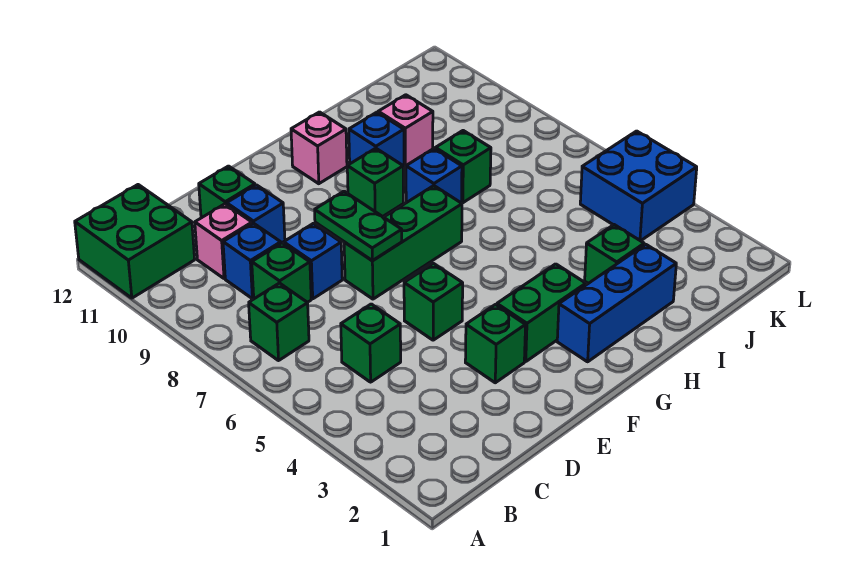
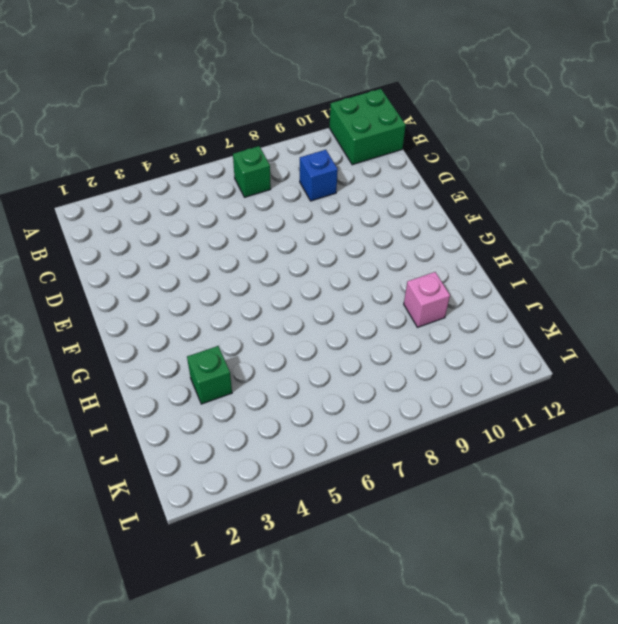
none -> green 1x1 brick [341,304,401,382]
none -> green 1x1 brick [252,243,311,302]
none -> pink 1x1 brick [195,204,252,279]

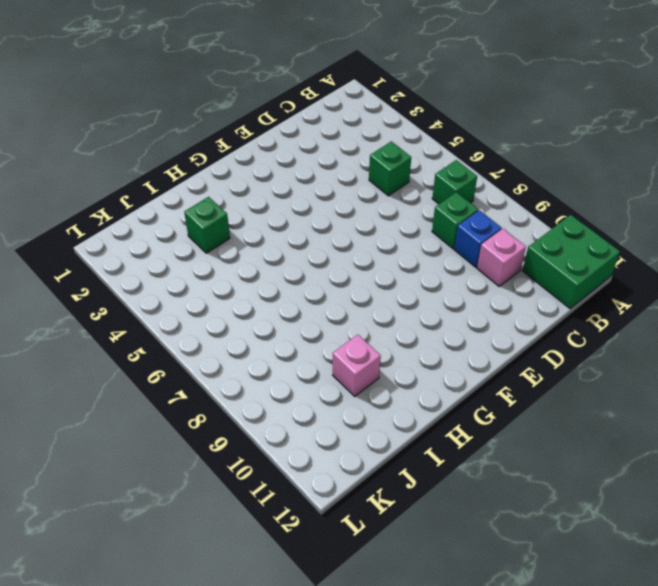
none -> blue 1x1 brick [284,223,342,299]
none -> blue 1x1 brick [227,185,285,243]
none -> green 1x1 brick [199,166,255,218]

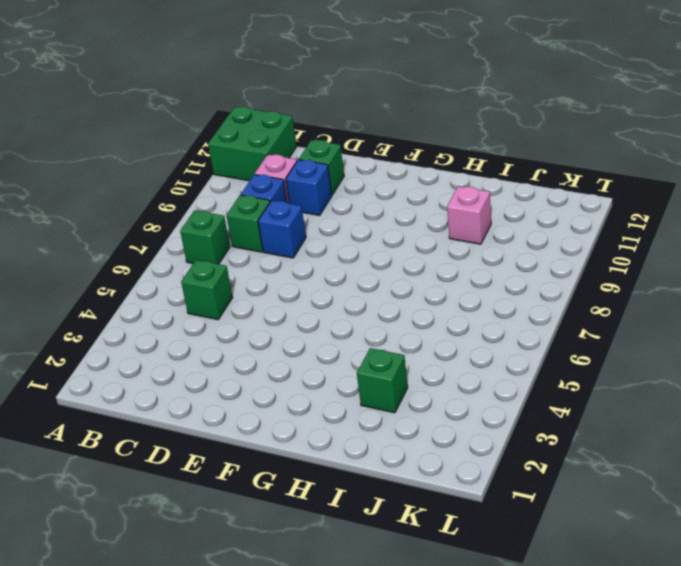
none -> green 1x1 brick [465,305,526,383]
none -> green 1x1 brick [404,264,463,340]
none -> green 1x3 brick [344,186,462,299]

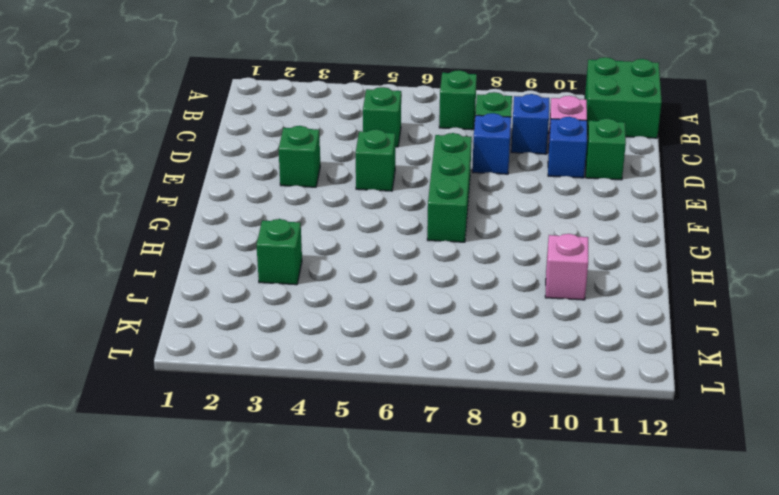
none -> green 1x2 brick [497,264,586,361]
none -> blue 1x3 brick [557,244,676,362]
none -> green 1x1 brick [347,148,403,217]

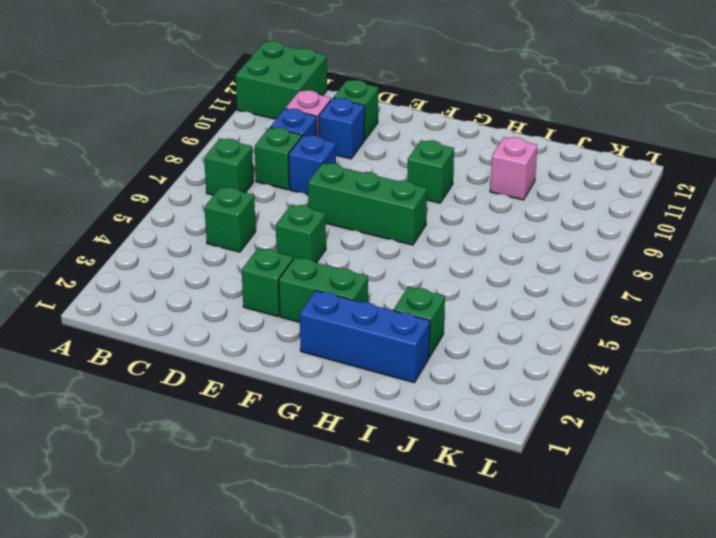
none -> pink 1x1 brick [291,112,347,184]
none -> blue 1x1 brick [406,149,462,203]
none -> blue 1x1 brick [349,112,404,167]

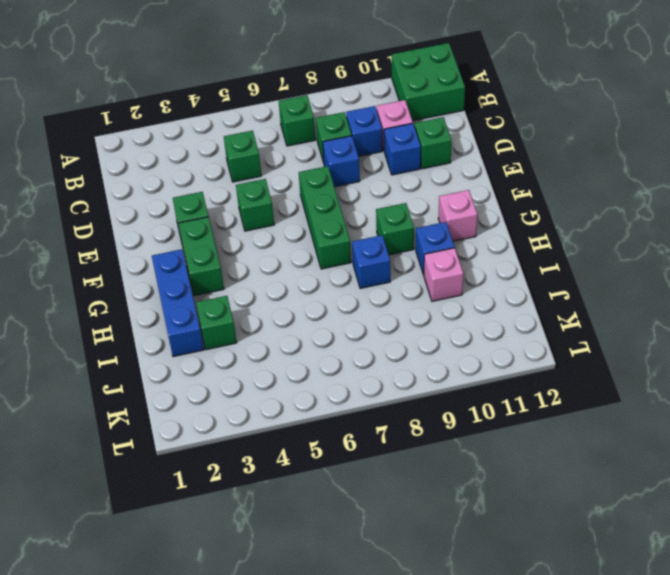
none -> green 1x1 brick [435,131,491,203]
none -> blue 2x2 brick [580,131,697,241]
none -> green 1x2 plate [315,191,402,260]

